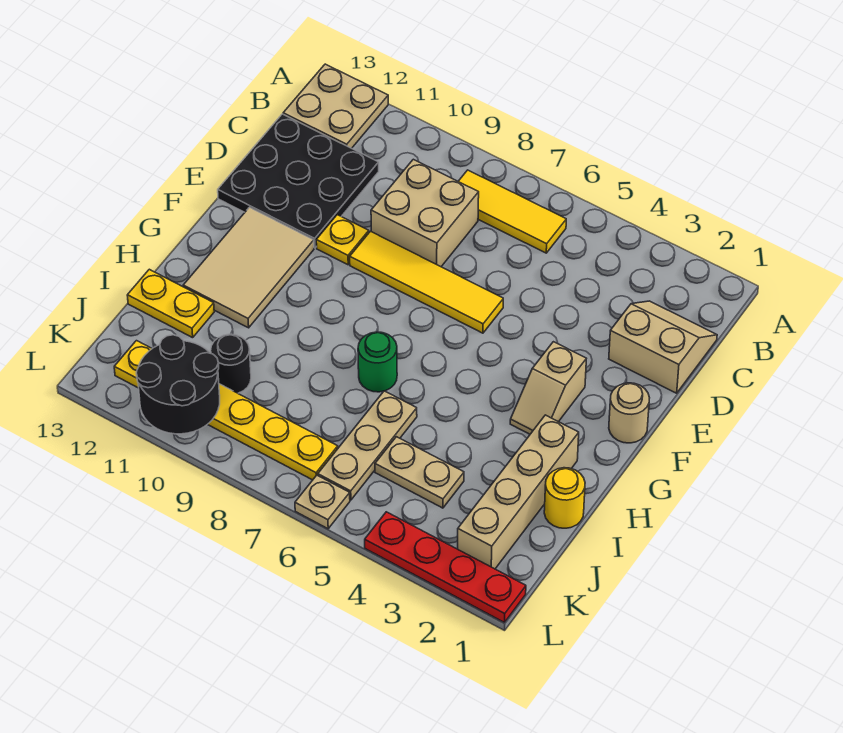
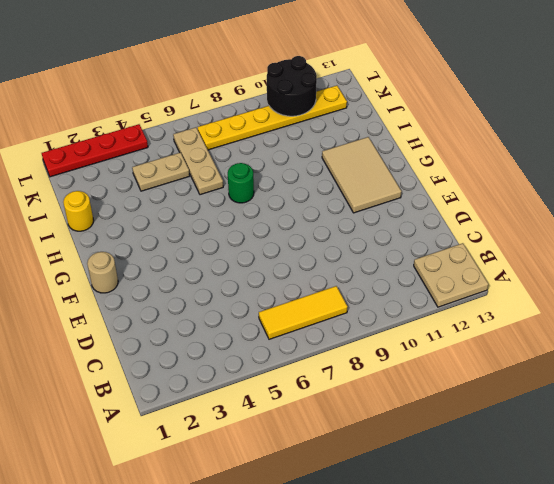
none -> tan 2x2 slope [609,301,717,393]
none -> tan 2x2 brick [371,159,479,267]
none -> black 3x3 plate [218,114,379,248]

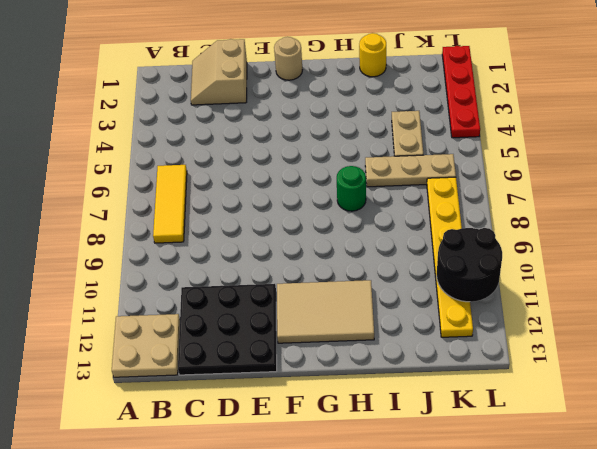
none -> tan 2x2 brick [371,159,479,267]
none -> yellow 1x4 tile [350,231,503,333]
none -> yellow 1x1 plate [316,215,369,265]

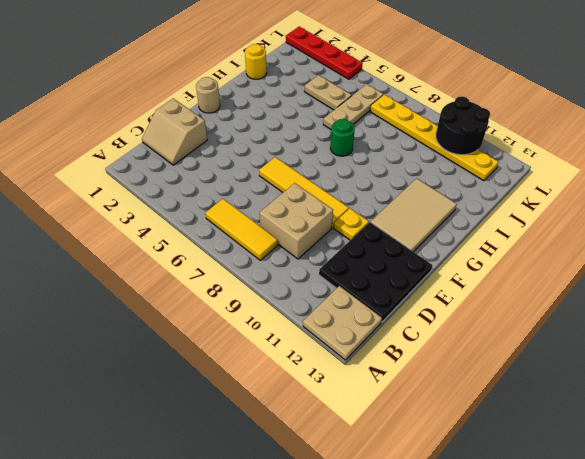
none -> tan 1x2 slope [510,342,586,434]
none -> tan 1x4 brick [458,415,579,569]
none -> yellow 1x2 plate [127,269,214,338]

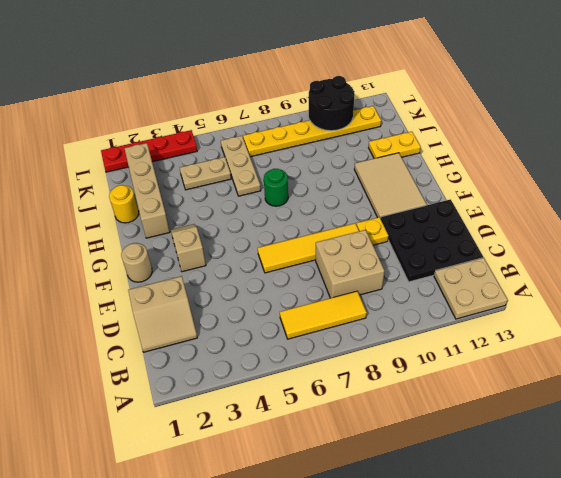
none -> black 1x1 round brick [211,334,251,393]
none -> tan 1x1 plate [295,475,350,529]

